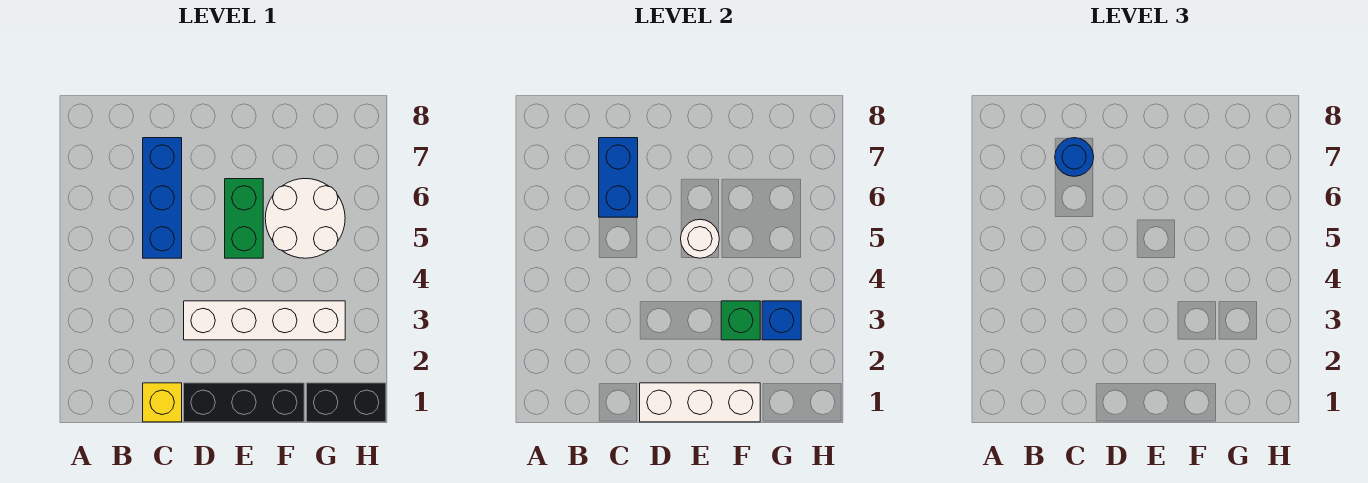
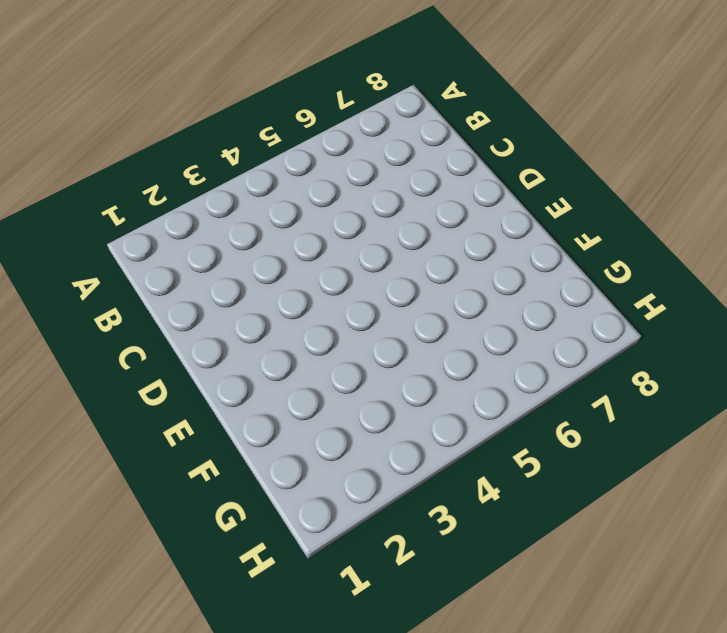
none -> yellow 1x1 brick [143,383,182,422]
none -> blue 1x3 brick [143,138,182,258]
none -> black 1x3 brick [184,383,304,422]

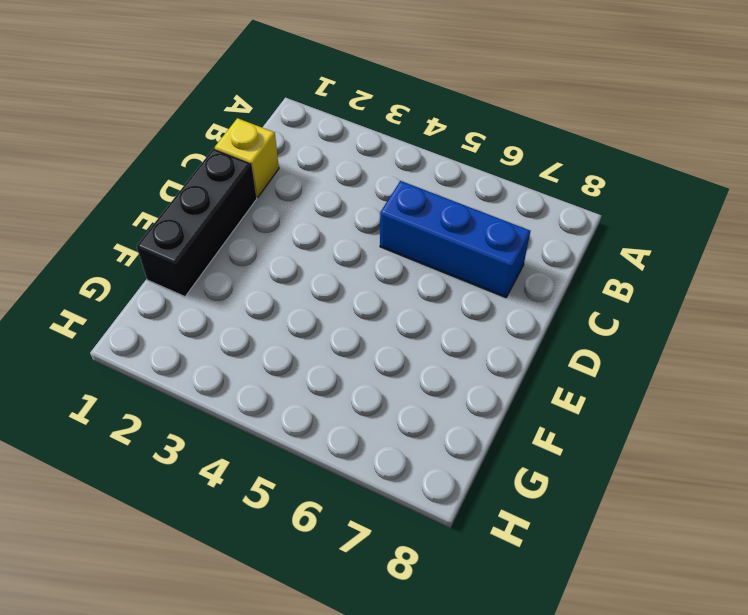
none -> white 1x4 brick [184,301,345,340]
none -> green 1x2 brick [225,179,263,258]
none -> white 2x2 round brick [265,179,345,258]

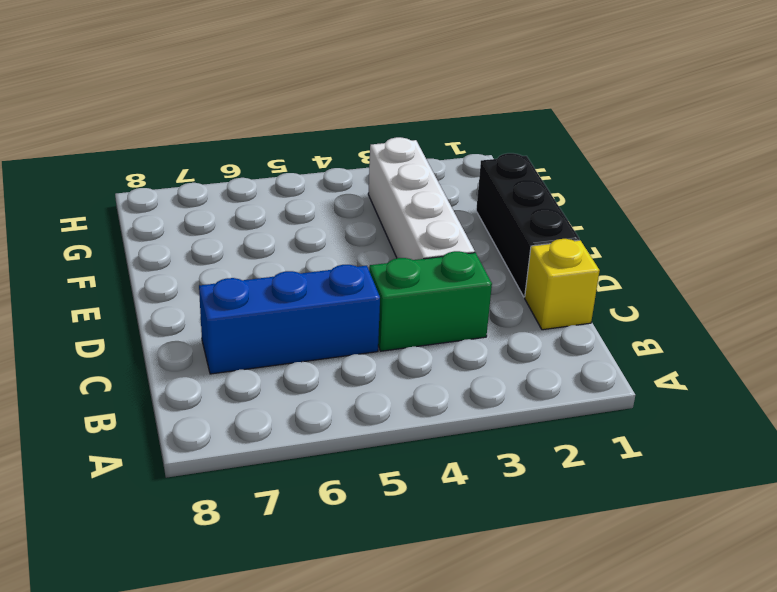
green 1x2 brick [369,251,492,351] -> green 1x2 brick moved to [225,179,263,258]
none -> white 2x2 round brick [265,179,345,258]
none -> black 1x2 brick [306,383,386,422]
none -> blue 1x2 brick [599,138,638,217]

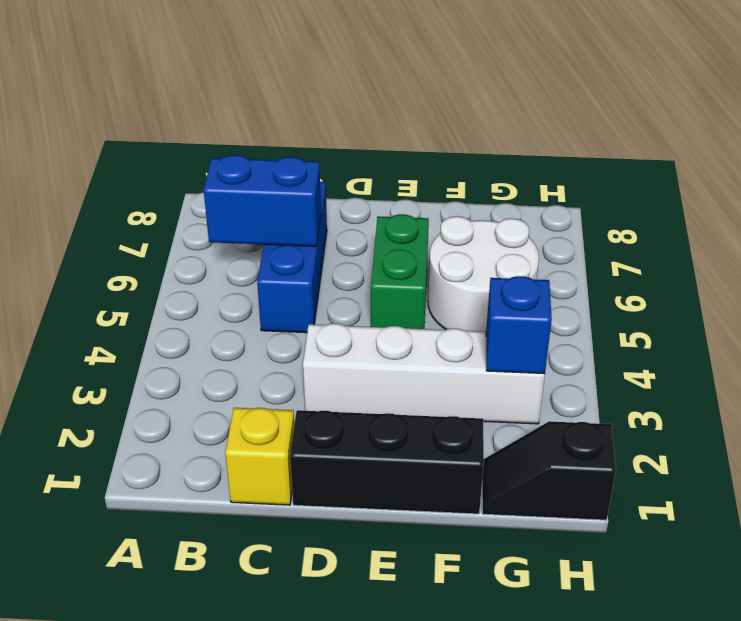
blue 1x2 brick [204,155,321,246] -> blue 1x2 brick turned to [599,138,638,217]
black 1x2 slope [482,421,616,520] -> black 1x2 brick [306,383,386,422]
none -> white 1x3 brick [640,383,760,422]
none -> white 1x1 round brick [681,219,719,258]
none -> green 1x1 brick [721,301,760,340]

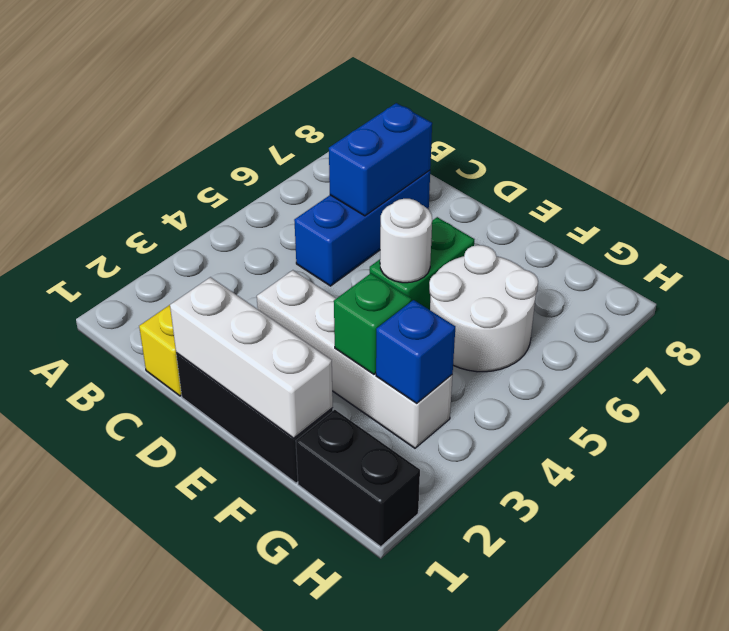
none -> blue 1x1 round brick [1055,138,1094,177]

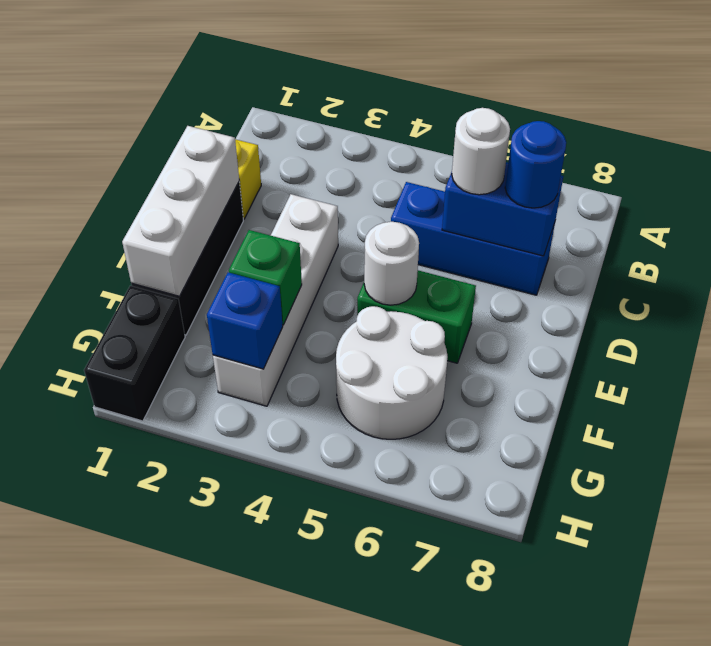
white 1x1 round brick [452,108,510,195] -> none

